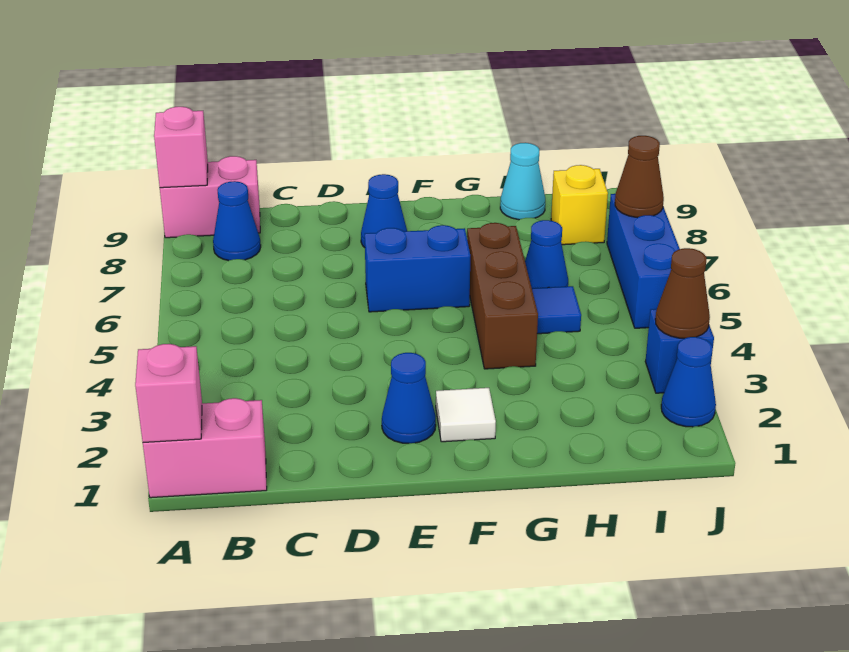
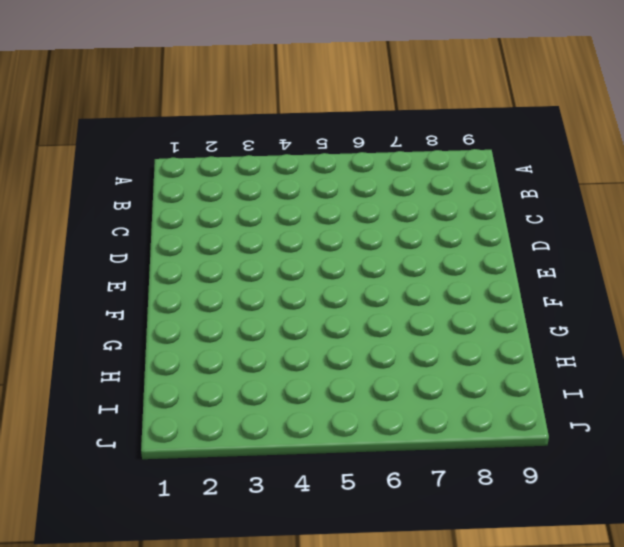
none -> pink 1x2 brick [143,398,267,498]
none -> pink 1x2 brick [160,156,260,238]
none -> blue 1x1 cone [213,181,261,261]

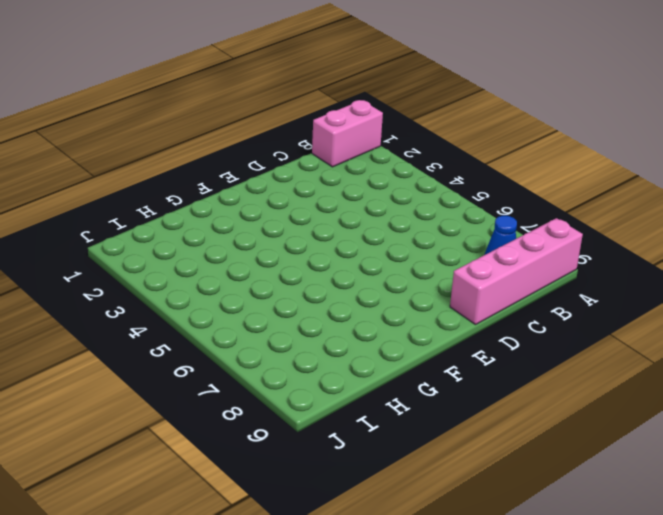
pink 1x4 brick [450,218,583,325] -> pink 1x2 brick [160,156,260,238]
none -> blue 1x1 cone [382,353,436,443]
none -> blue 1x2 brick [365,225,470,312]
none -> blue 1x1 cone [361,174,407,248]

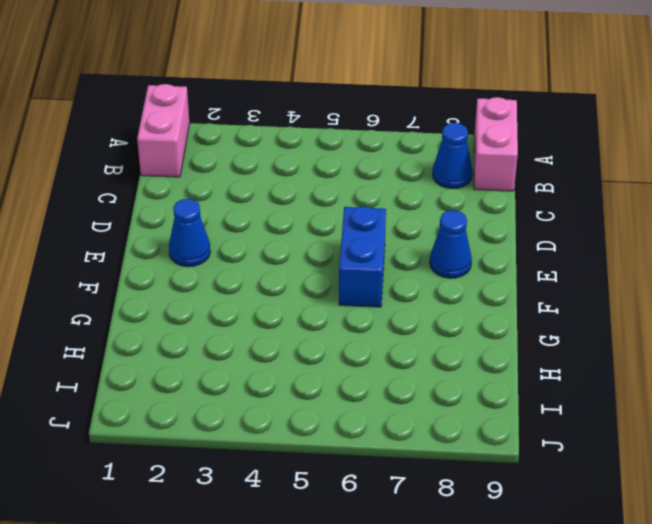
none -> white 1x1 tile [436,388,496,442]
none -> brown 1x3 brick [467,223,538,369]
none -> blue 1x1 tile [532,286,581,334]

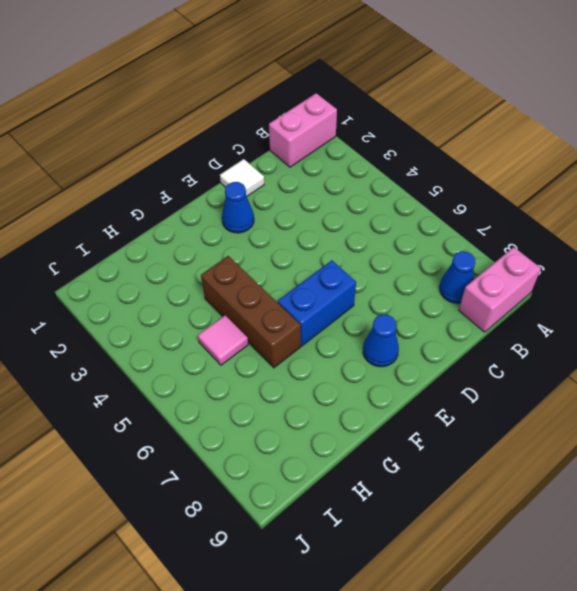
white 1x1 tile [220,159,264,196] -> white 1x1 tile moved to [436,388,496,442]
pink 1x1 tile [198,315,248,365] -> blue 1x1 tile [532,286,581,334]
none -> blue 1x1 cone [525,220,568,288]
none -> cyan 1x1 cone [500,143,545,220]
none -> yellow 1x1 brick [551,165,608,245]

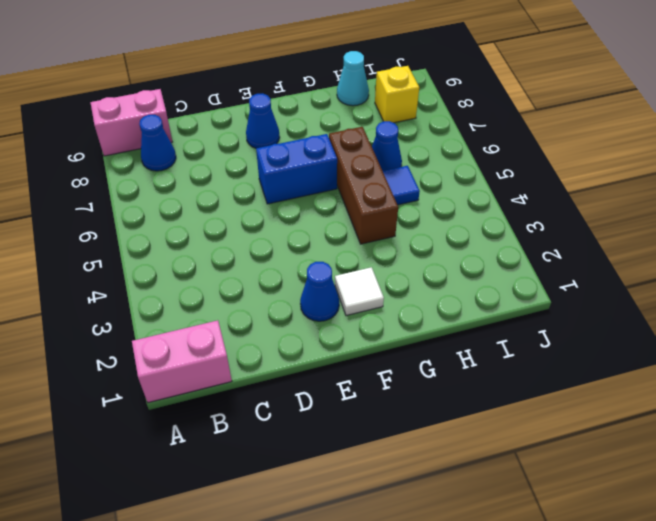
none -> blue 1x1 cone [661,337,716,427]
none -> blue 1x1 brick [645,309,714,393]
none -> blue 1x3 brick [607,194,680,328]

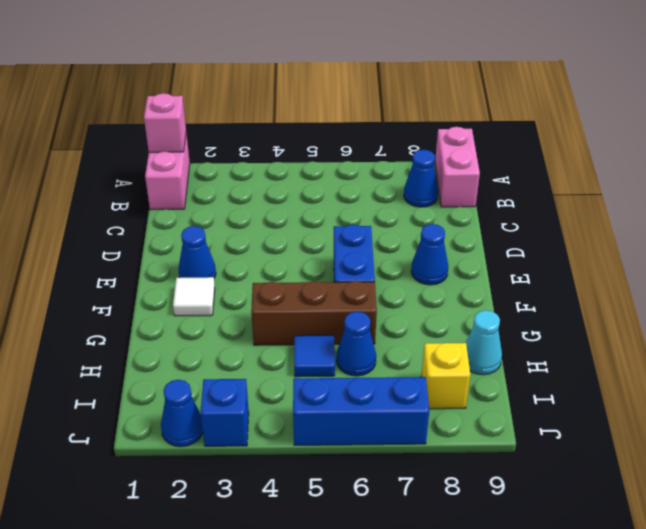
none -> pink 1x1 brick [154,107,208,188]
none -> brown 1x1 cone [655,248,710,338]
none -> brown 1x1 cone [615,136,664,218]

